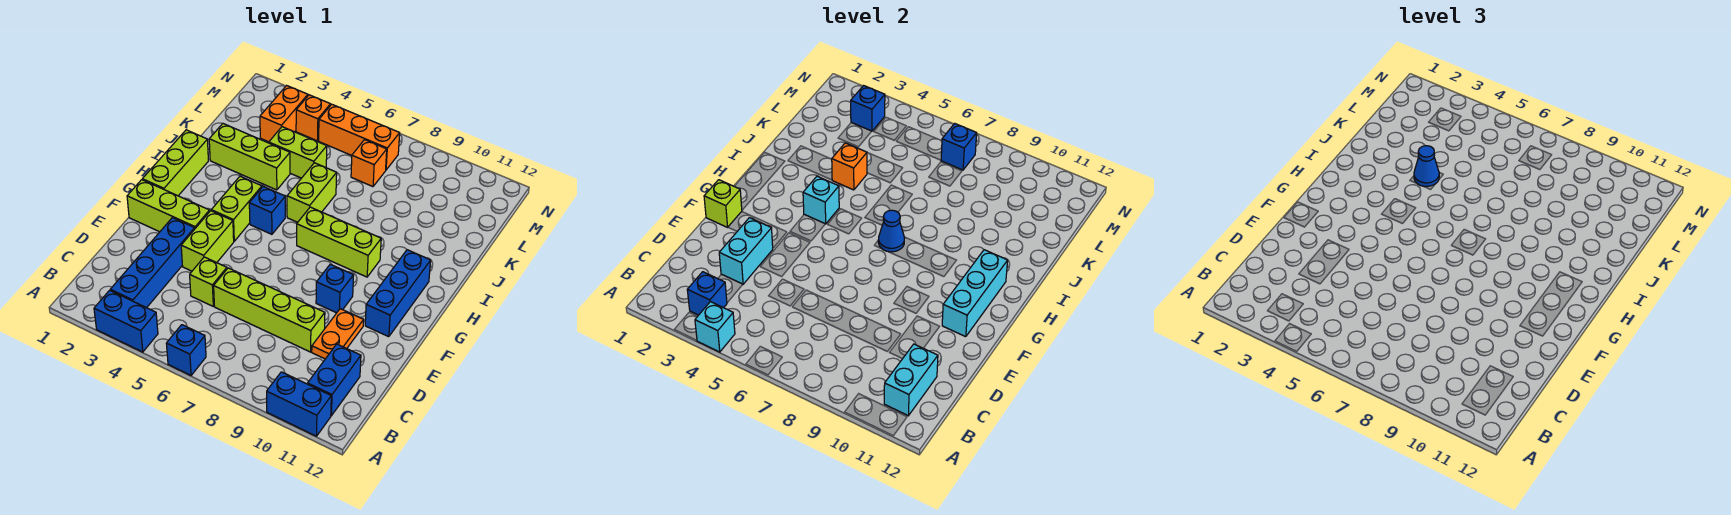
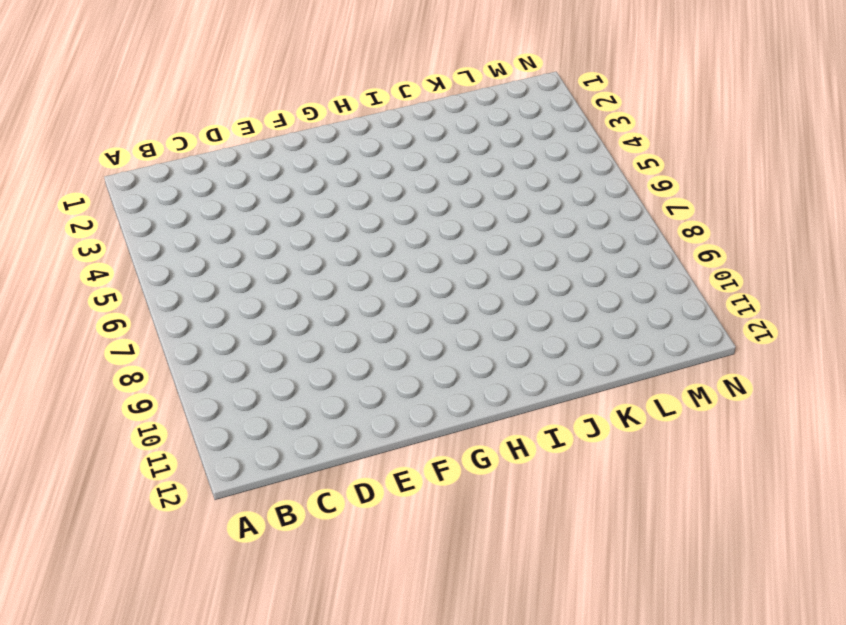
none -> blue 1x2 brick [94,290,158,352]
none -> blue 1x1 brick [166,325,206,375]
none -> blue 1x2 brick [267,372,331,436]
none -> blue 1x4 brick [110,218,195,308]

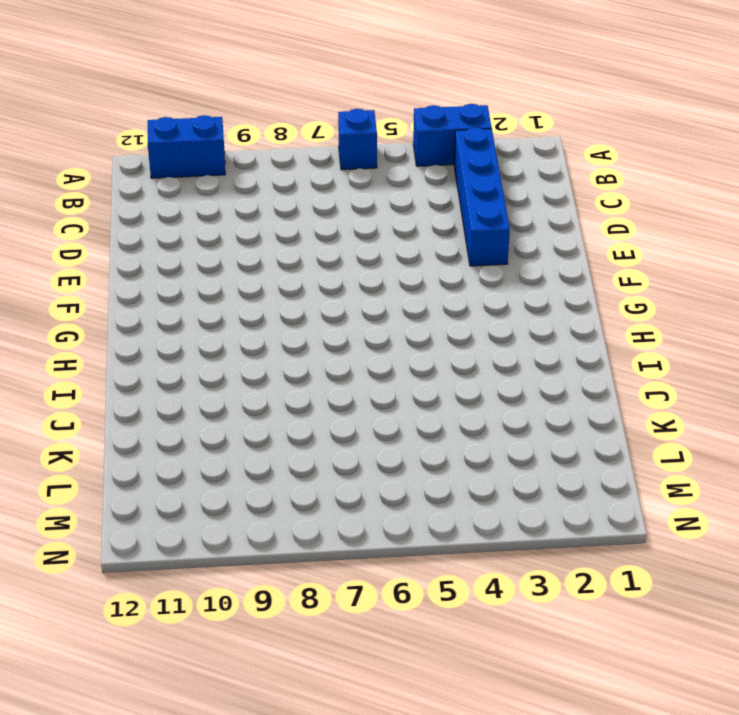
none -> blue 1x2 brick [308,344,361,416]
none -> lime 1x1 brick [190,257,227,306]
none -> lime 1x4 brick [214,268,325,352]
none -> orange 1x2 plate [312,309,364,359]

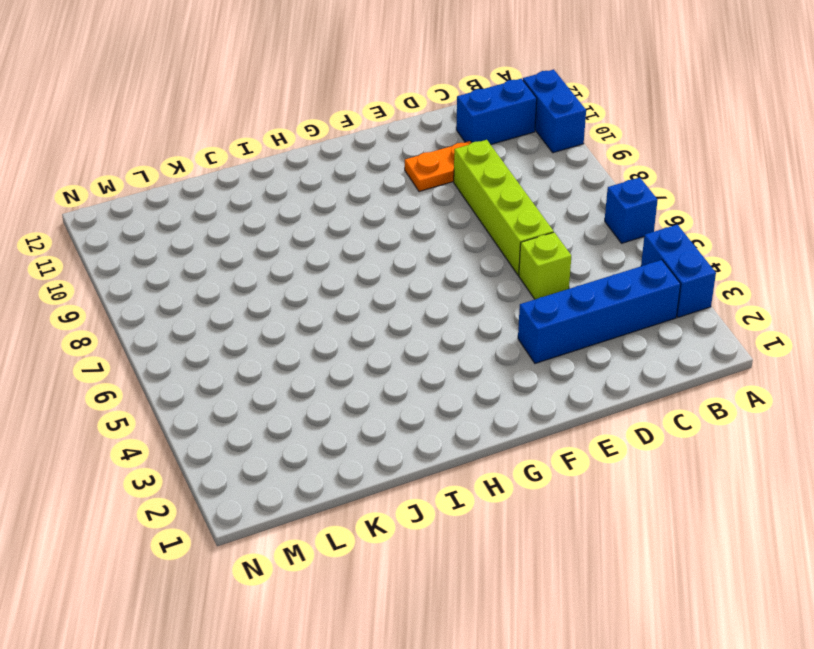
none -> lime 1x2 brick [181,211,234,271]
none -> lime 1x3 brick [127,180,210,232]
none -> blue 1x1 brick [316,264,354,313]
none -> blue 1x3 brick [365,250,431,337]

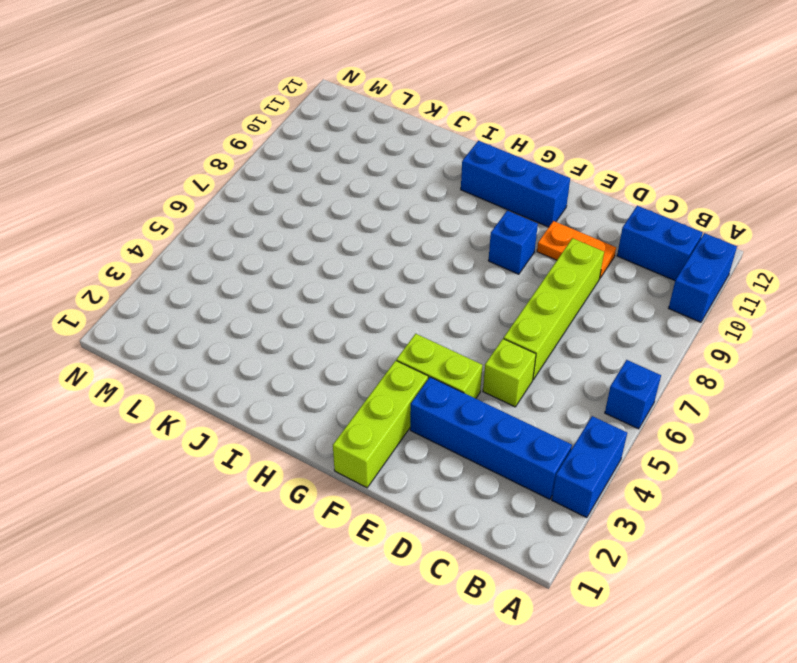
none -> lime 1x3 brick [142,130,208,196]
none -> lime 1x2 brick [211,176,262,241]
none -> blue 1x1 brick [249,187,285,234]
none -> lime 1x3 brick [297,207,381,277]

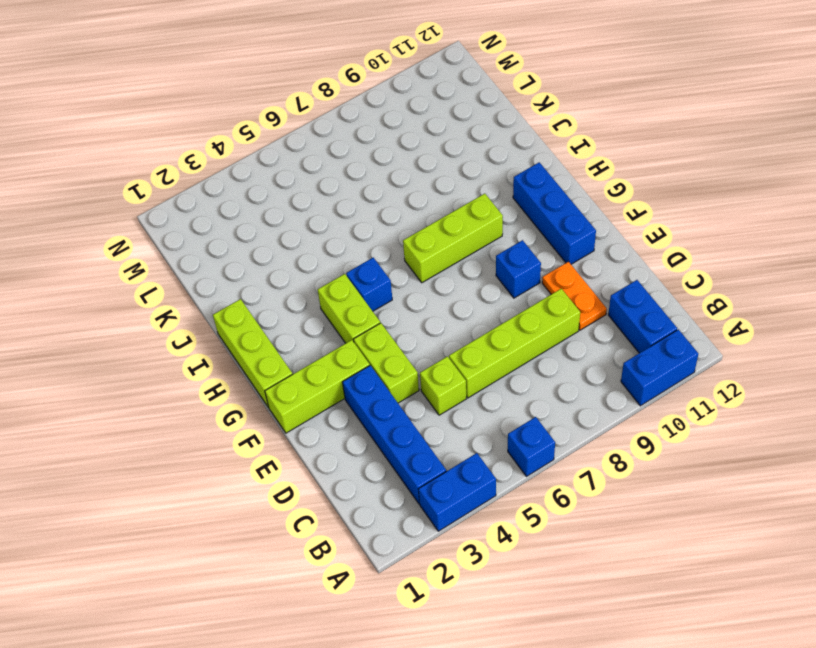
none -> lime 1x2 brick [287,163,337,222]
none -> lime 1x3 brick [209,124,290,190]
none -> lime 1x2 brick [269,127,327,178]
none -> orange 1x2 brick [260,86,308,142]

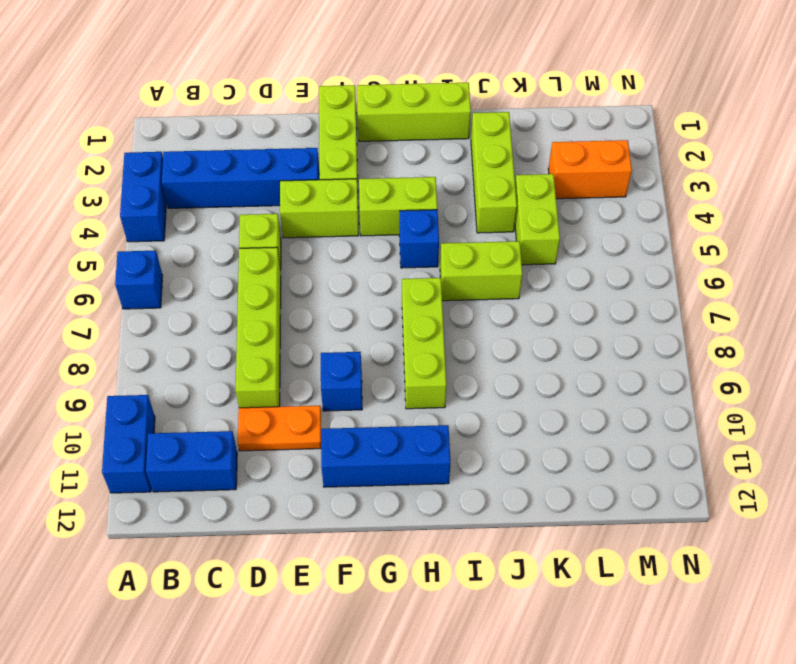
none -> orange 1x1 brick [351,140,387,187]
none -> orange 1x1 brick [296,95,331,141]
none -> orange 1x3 brick [319,104,400,170]
none -> cyan 1x1 brick [695,302,735,352]

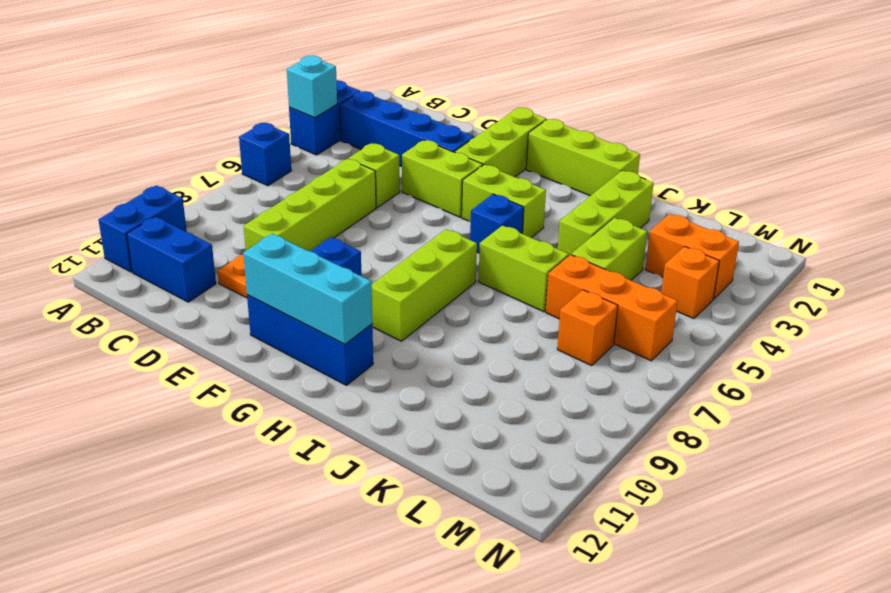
orange 1x3 brick [546,255,678,361] -> orange 1x3 brick turned to [319,104,400,170]
none -> blue 1x1 brick [687,272,727,315]
none -> cyan 1x2 brick [884,344,938,416]
none -> cyan 1x2 brick [719,218,773,284]
none -> lime 1x1 brick [704,180,742,227]

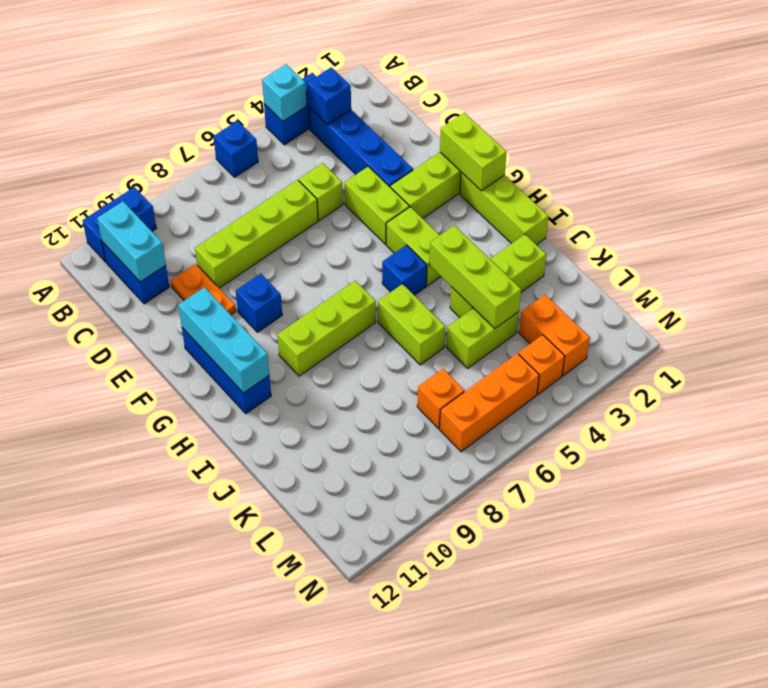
lime 1x2 brick [440,113,507,191] -> lime 1x1 brick [704,180,742,227]
lime 1x3 brick [429,225,521,328] -> orange 1x1 brick [832,143,867,190]
none -> cyan 1x2 brick [719,218,773,284]
none -> cyan 1x1 brick [803,176,839,224]
none -> blue 1x1 cone [878,210,904,252]
none -> blue 1x1 brick [851,86,885,131]

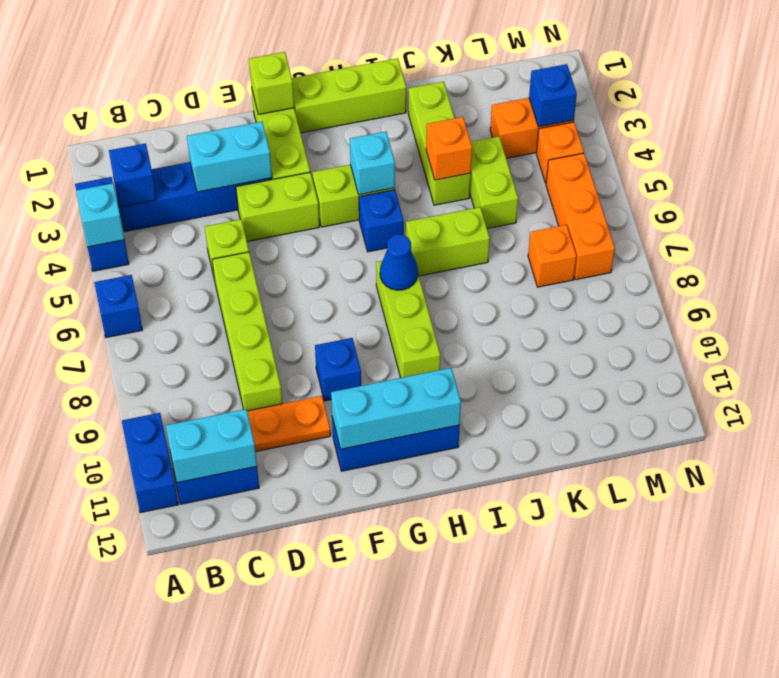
none -> blue 1x1 brick [941,123,977,170]
none -> blue 1x1 cone [1414,146,1439,186]

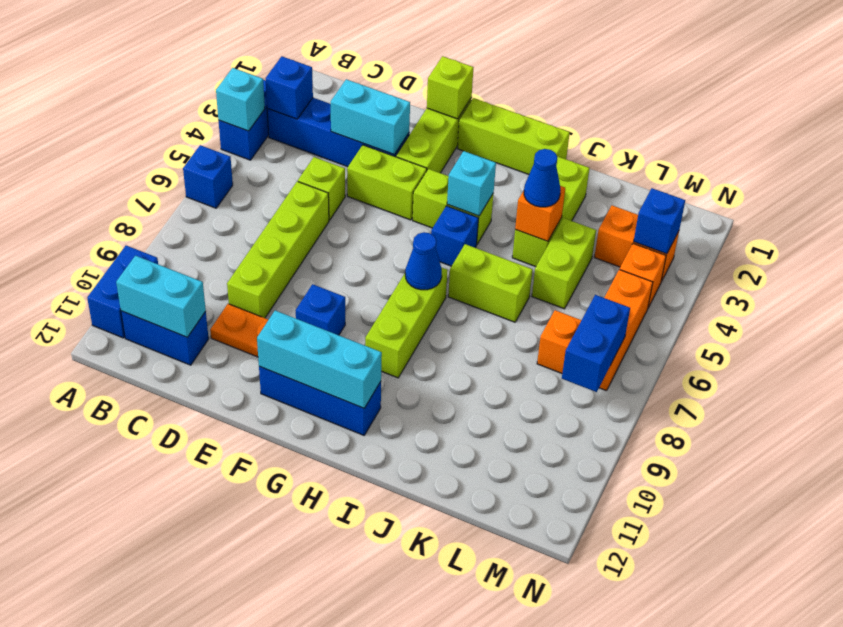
blue 1x2 brick [562,295,630,392] -> blue 1x1 brick [941,123,977,170]

